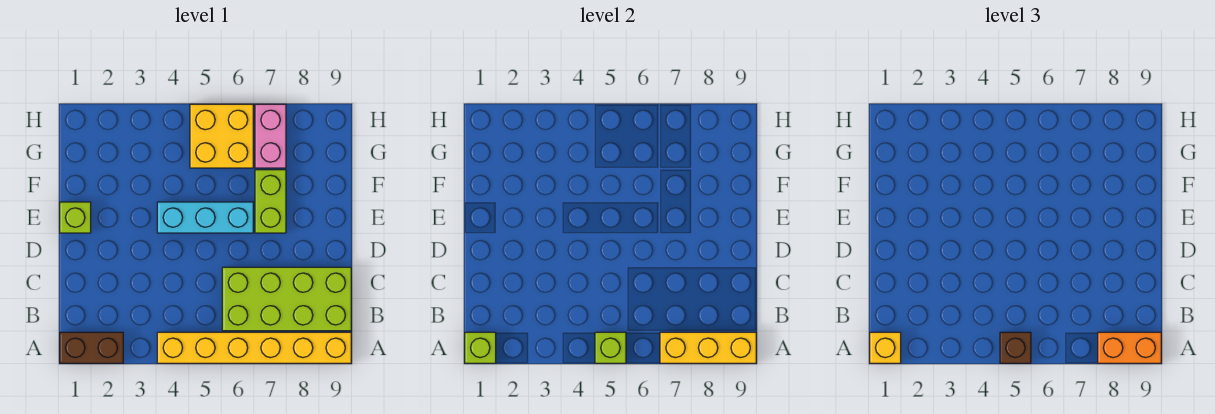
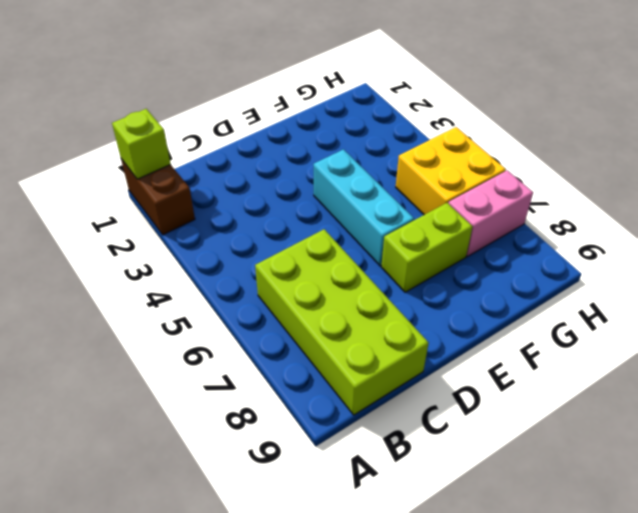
none -> yellow 1x6 brick [157,332,351,363]
none -> lime 1x1 brick [60,202,91,233]
none -> lime 1x1 brick [595,332,626,363]

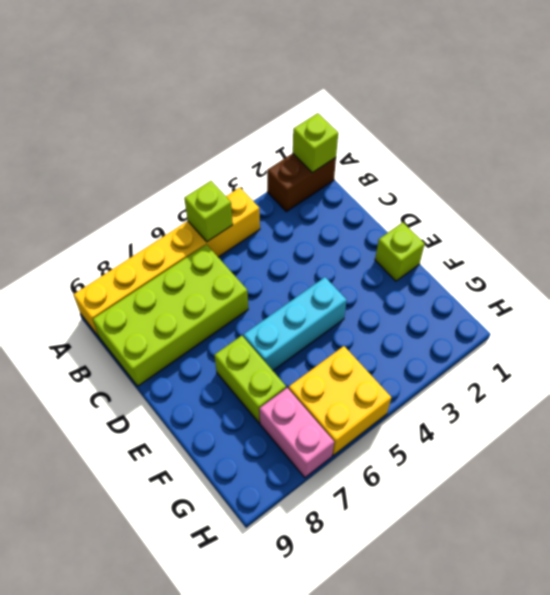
none -> yellow 1x3 brick [660,332,756,363]
none -> yellow 1x1 brick [870,332,901,363]
none -> brown 1x1 brick [1000,332,1031,363]

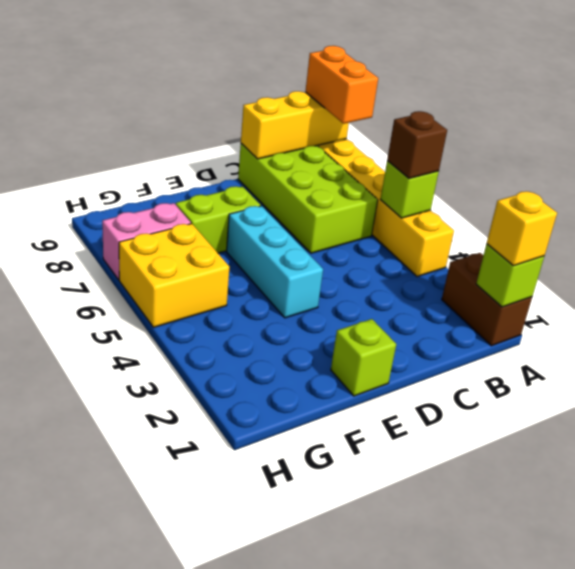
yellow 1x3 brick [241,91,349,159] -> yellow 1x3 brick turned to [660,332,756,363]

